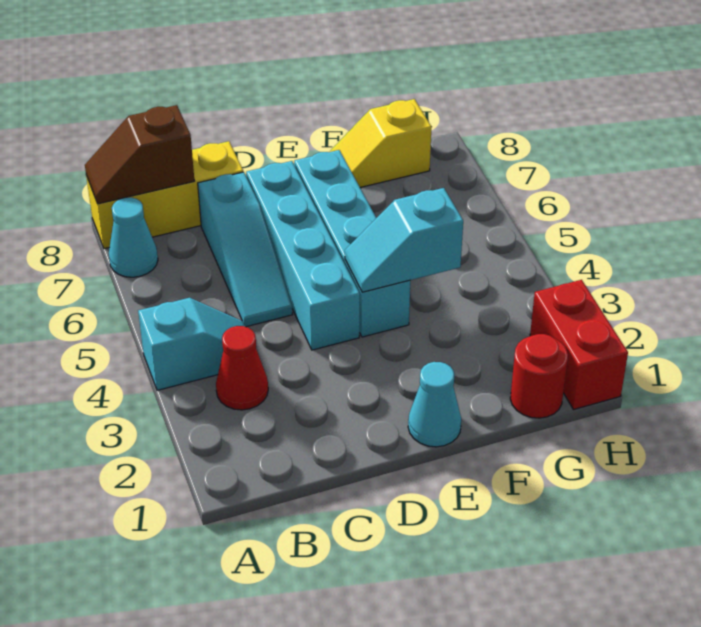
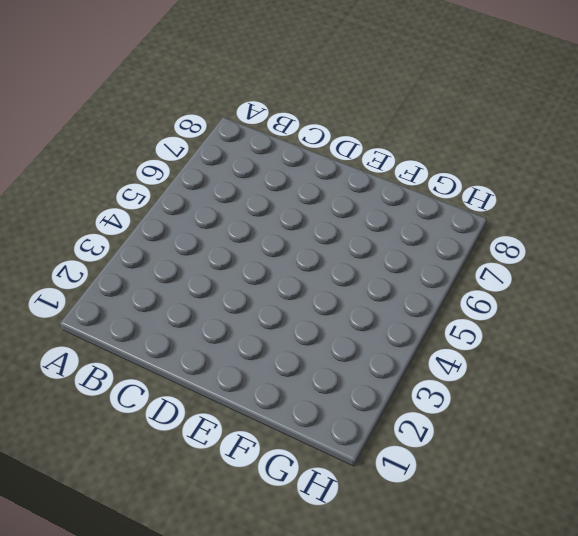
none -> cyan 1x2 slope [138,298,245,390]
none -> cyan 1x1 cone [109,198,158,277]
none -> yellow 1x3 brick [86,141,243,249]

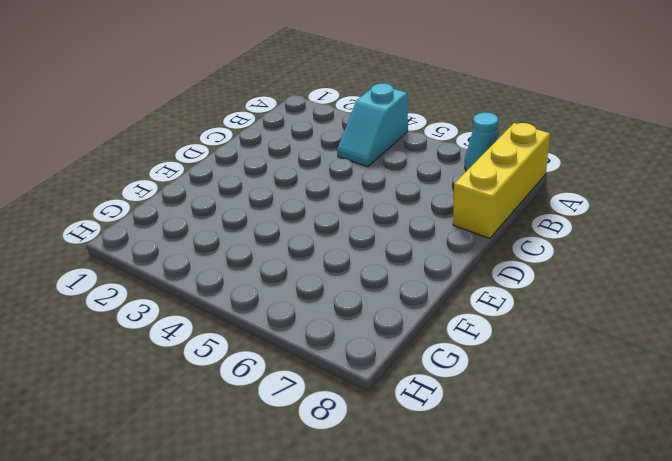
none -> red 1x1 cone [216,326,268,410]
none -> cyan 1x3 slope [198,172,293,327]
none -> cyan 1x4 brick [246,161,360,350]

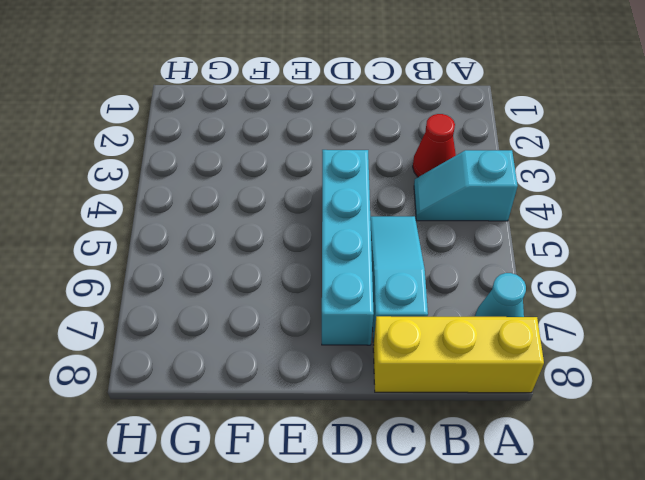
none -> cyan 1x1 cone [408,362,461,447]
none -> cyan 1x4 brick [294,150,410,337]
none -> yellow 1x2 slope [330,99,431,187]

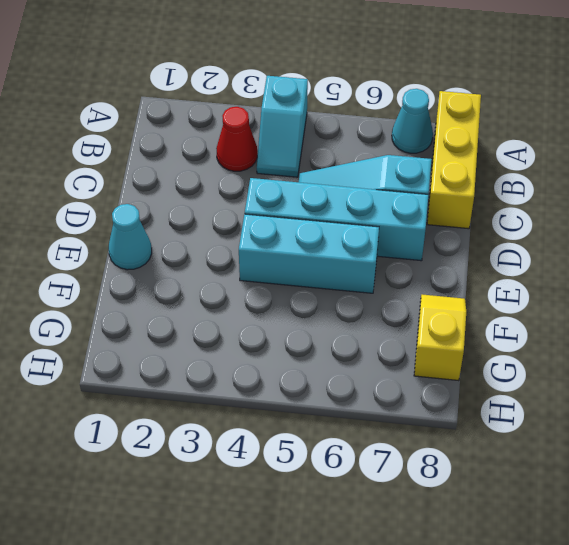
cyan 1x3 brick [239,214,379,293] -> cyan 1x4 brick [294,150,410,337]
none -> red 1x1 round brick [510,334,568,418]
none -> red 1x2 brick [530,280,628,410]
none -> brown 1x2 slope [85,105,194,204]

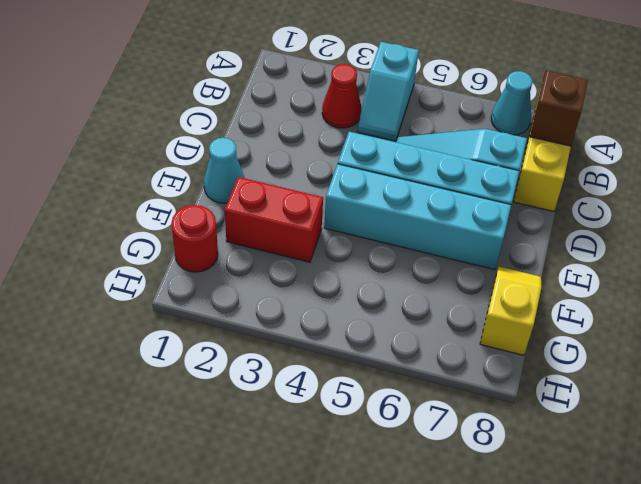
red 1x2 brick [225,177,323,262] -> red 1x2 brick moved to [530,280,628,410]
none -> cyan 1x2 slope [345,188,463,292]

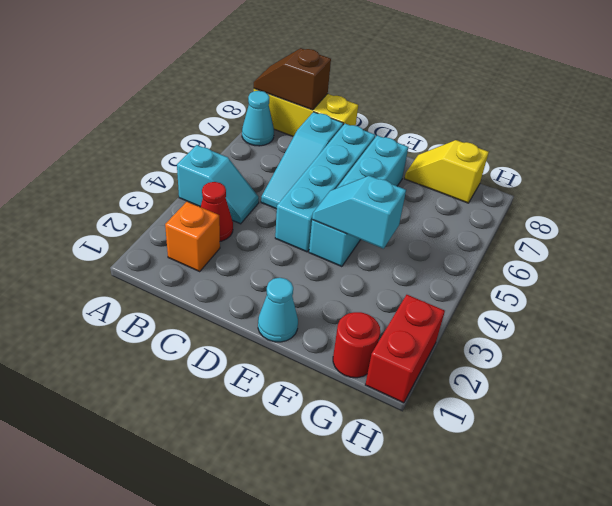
orange 1x1 brick [165,202,220,271] -> none

